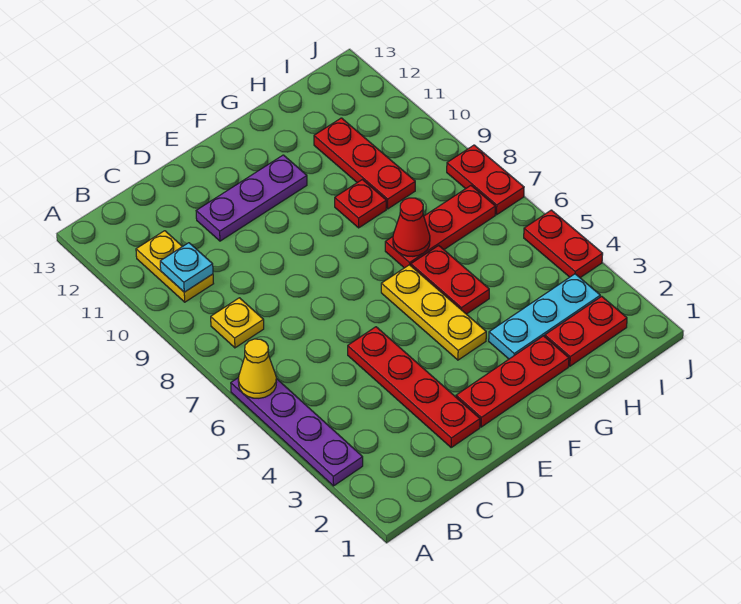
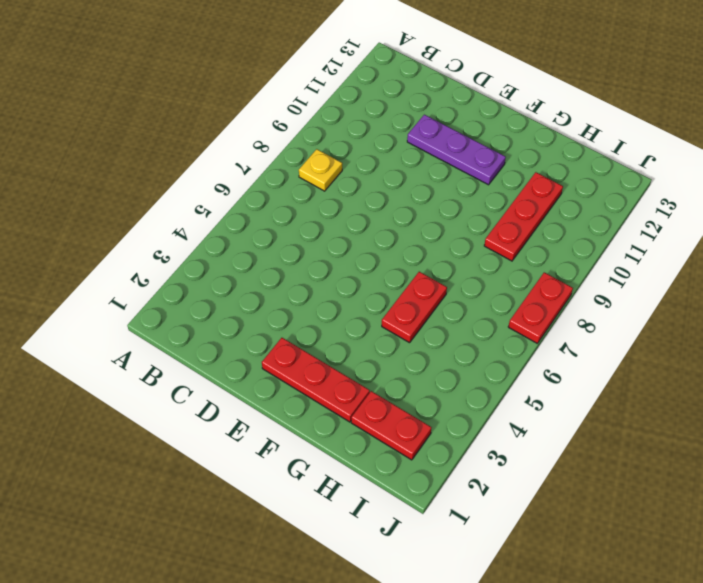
none -> purple 1x4 plate [231,378,363,486]
none -> yellow 1x2 plate [136,231,214,302]
none -> red 1x4 plate [348,327,480,447]

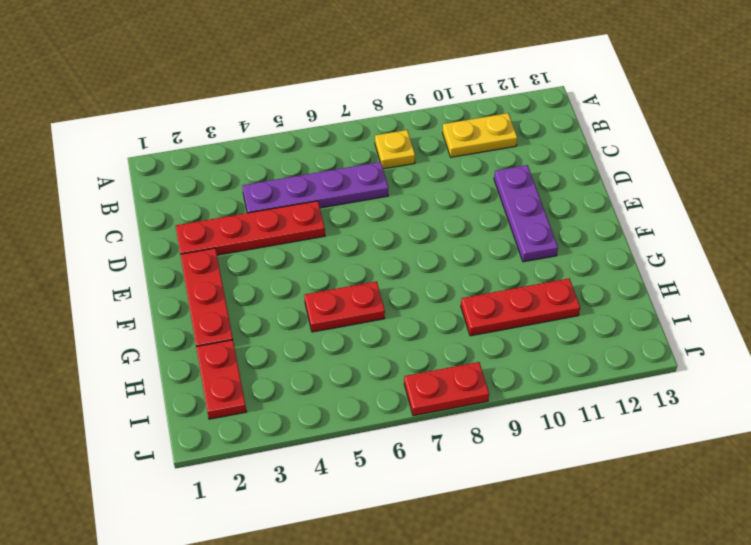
purple 1x4 plate [242,162,388,213] -> purple 1x4 plate moved to [231,378,363,486]
none -> yellow 1x3 plate [381,265,486,360]
none -> cyan 1x3 plate [489,274,600,359]
none -> red 1x3 plate [385,186,495,268]

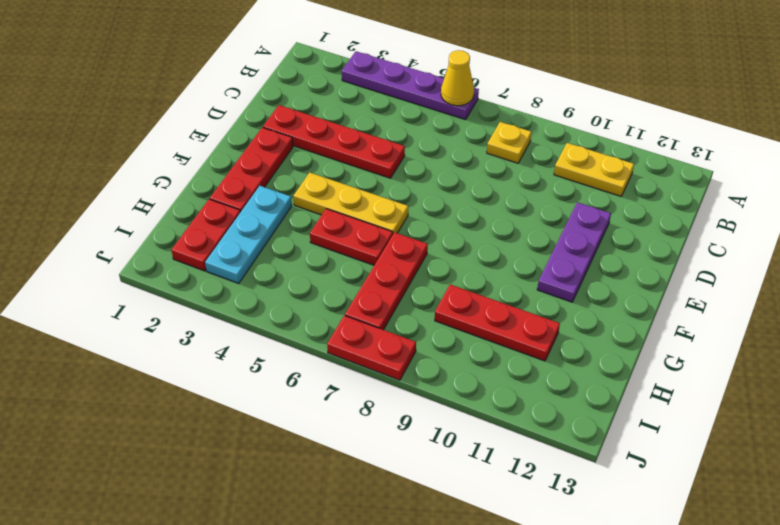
none -> red 1x1 plate [335,180,386,228]
none -> red 1x2 plate [524,210,603,278]
none -> cyan 1x1 plate [160,243,213,292]

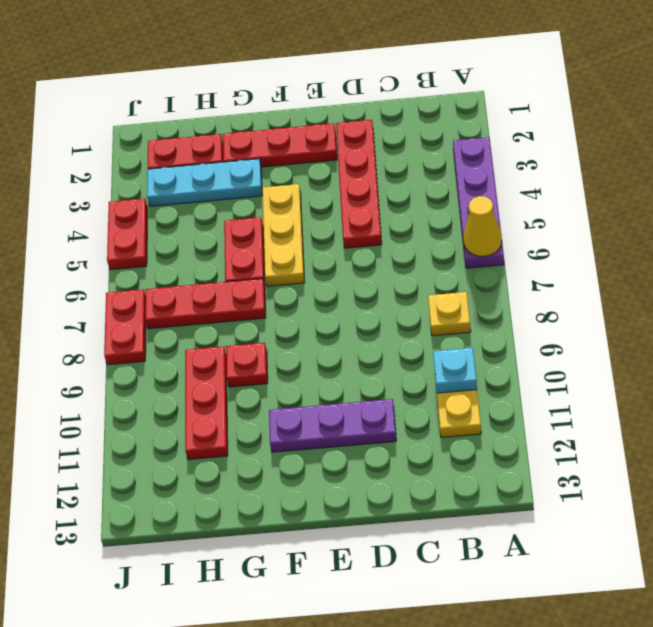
none -> red 1x1 cone [393,198,430,256]

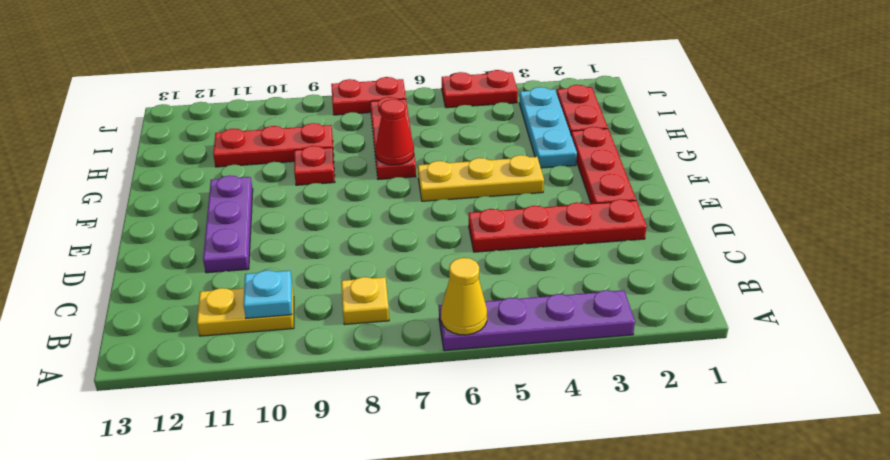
none -> red 1x2 plate [411,246,489,314]

